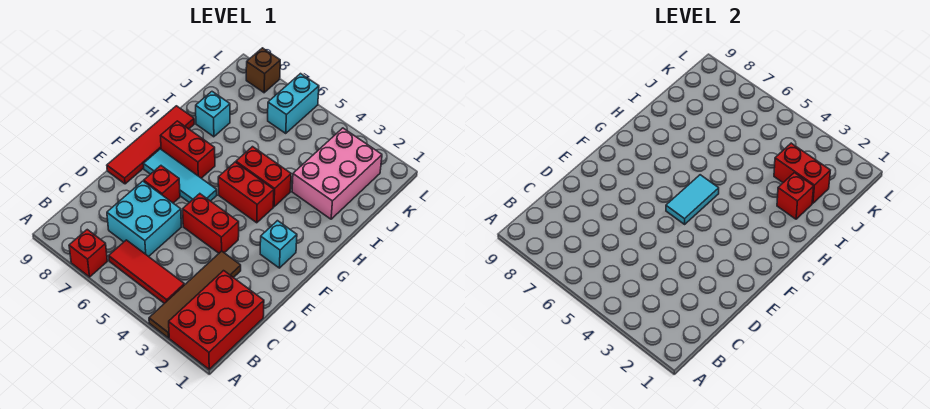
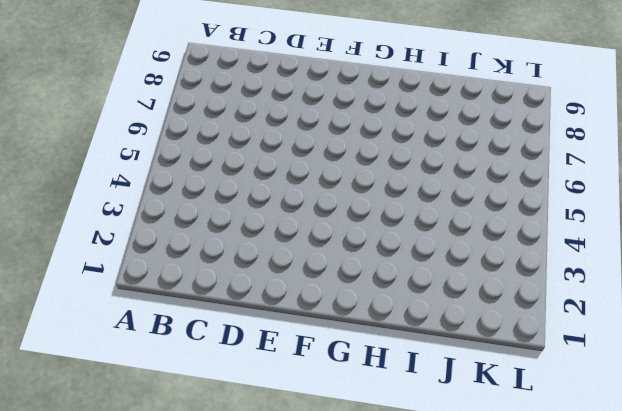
none -> red 2x3 brick [169,271,264,369]
none -> brown 1x4 tile [149,251,241,338]
none -> red 1x1 brick [69,230,107,277]

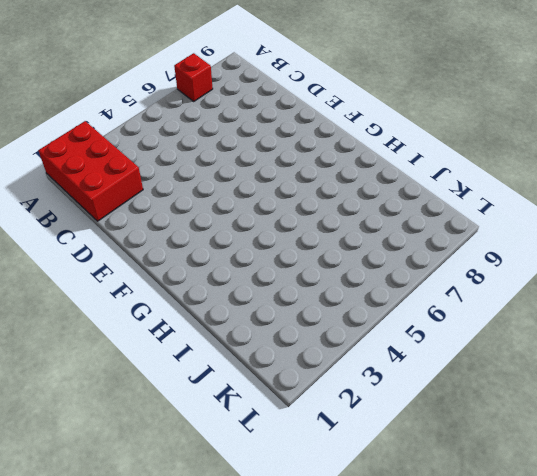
none -> brown 1x4 tile [149,251,241,338]
none -> red 1x3 tile [109,240,184,303]
none -> cyan 2x2 brick [107,181,181,257]

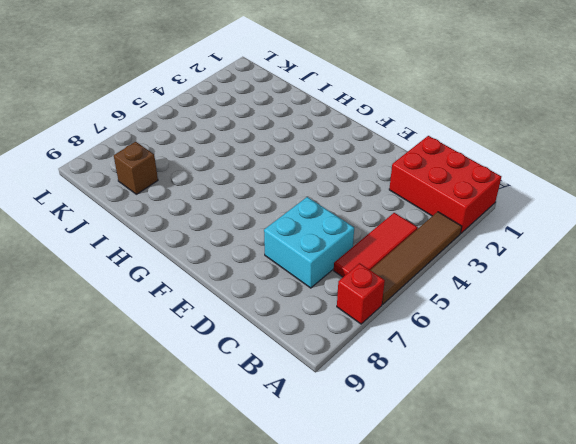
brown 1x4 tile [371,212,462,304] -> brown 1x4 tile turned to [149,251,241,338]
brown 1x1 brick [114,142,158,194] -> brown 1x1 brick moved to [246,48,280,93]
none -> red 1x2 brick [183,194,239,253]
none -> red 1x1 brick [144,166,180,203]
none -> red 1x4 tile [107,106,194,184]

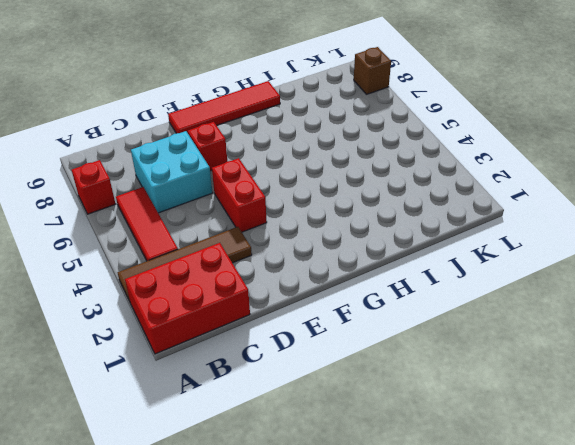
none -> cyan 1x1 brick [260,221,297,268]
none -> cyan 1x3 tile [144,149,217,203]
none -> red 1x2 brick [218,162,274,223]

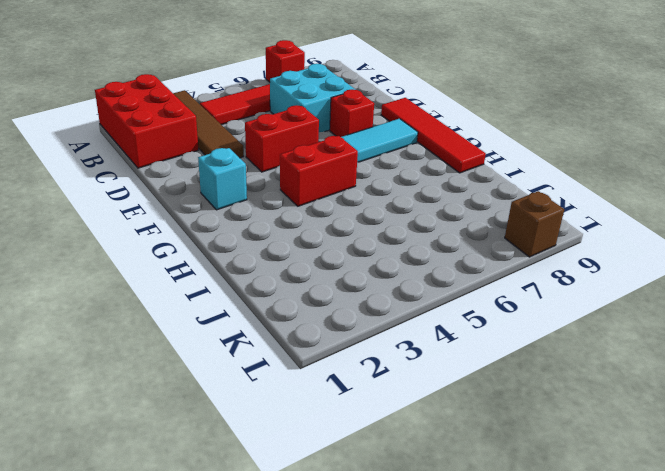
none -> red 1x2 brick [161,121,215,178]
none -> red 1x2 brick [236,147,291,207]
none -> pink 2x3 brick [292,128,382,219]

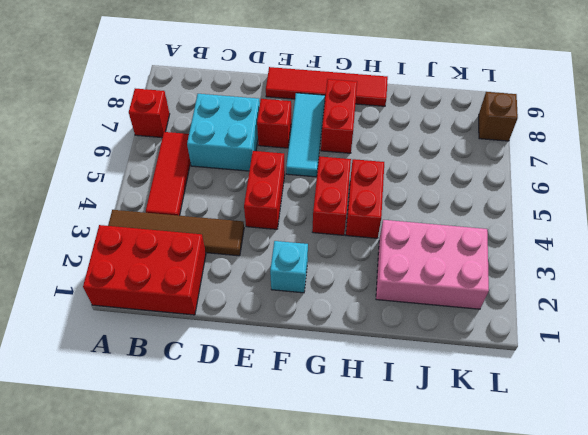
none -> cyan 1x1 brick [196,92,230,137]
none -> cyan 1x2 brick [268,74,319,133]
none -> cyan 1x2 tile [666,175,719,224]

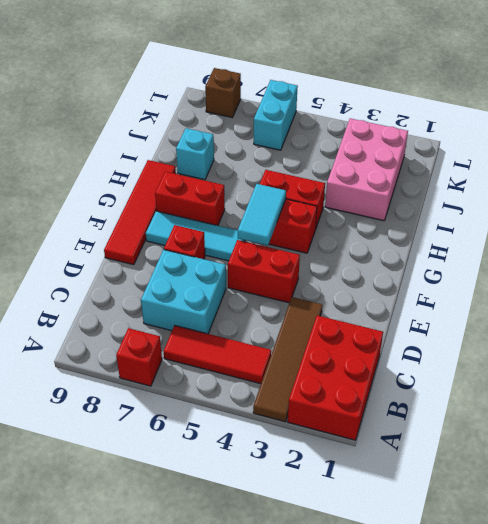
none -> cyan 1x1 brick [260,221,297,268]
none -> red 1x1 brick [777,173,814,219]
none -> red 1x2 brick [774,143,830,203]

